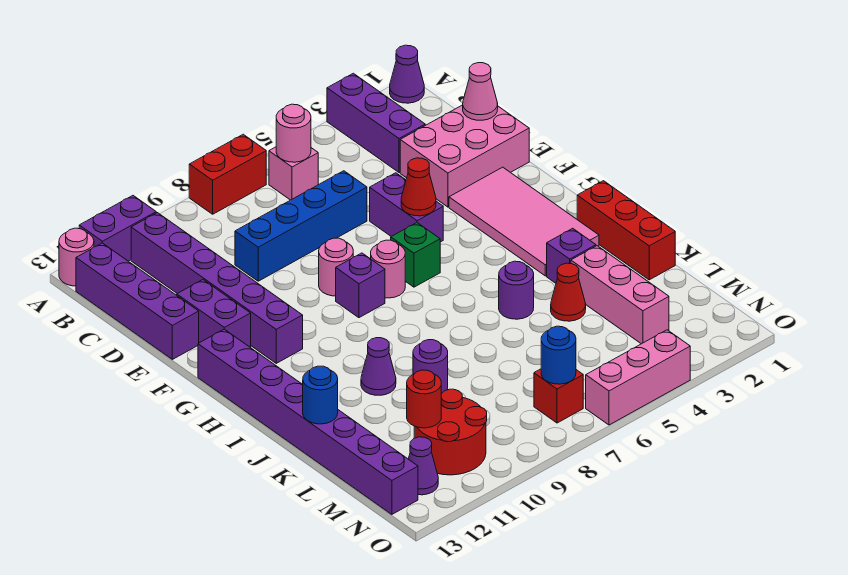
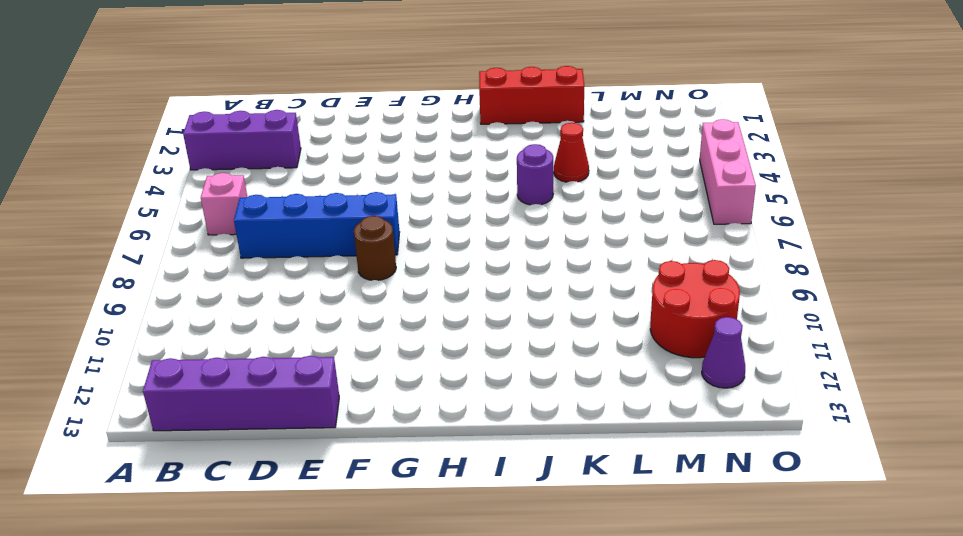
blue 1x4 brick [234,192,400,258] -> blue 1x4 brick turned to [235,171,367,281]
brown 1x1 round brick [354,216,396,280] -> pink 1x1 round brick [319,238,353,296]
none -> purple 1x1 cone [390,45,424,103]
none -> red 1x2 brick [189,134,266,214]
none -> purple 1x2 brick [79,196,156,261]
none -> pink 1x1 round brick [59,228,94,286]

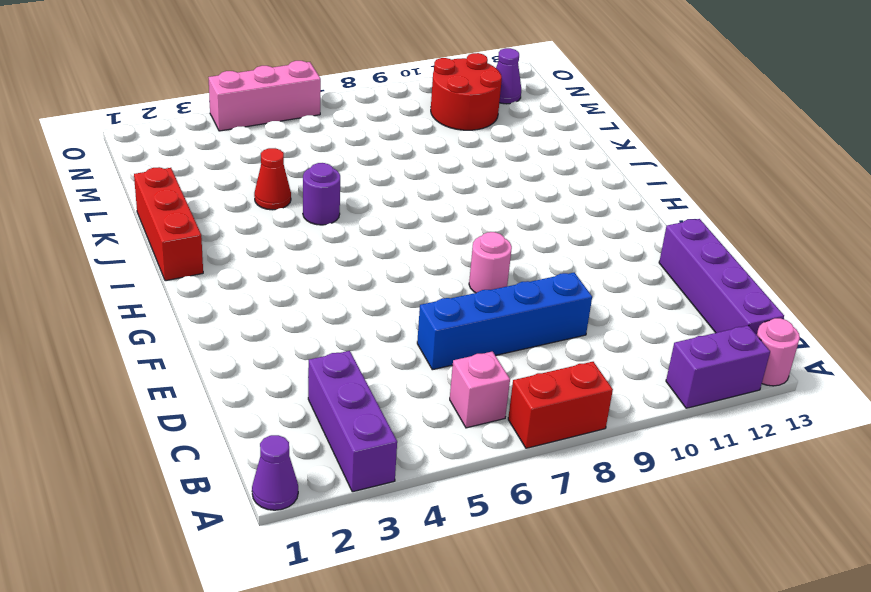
none -> purple 1x6 brick [131,213,303,363]
none -> pink 2x3 brick [400,105,529,207]
none -> purple 1x2 brick [370,173,443,242]
none -> purple 1x2 brick [177,280,251,347]

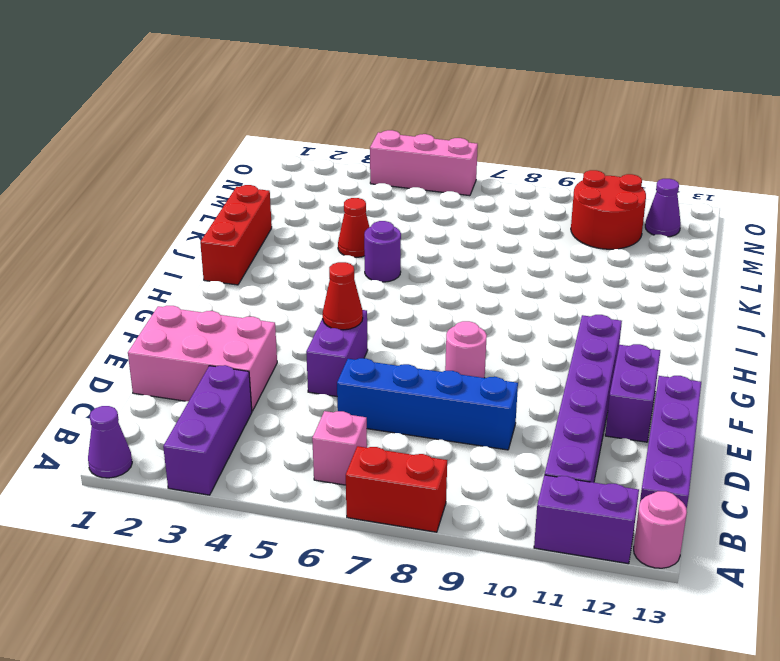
none -> pink 2x4 tile [449,167,599,276]
none -> green 1x1 brick [391,223,440,287]
none -> pink 1x1 round brick [371,240,405,298]
none -> purple 1x1 brick [336,253,385,318]

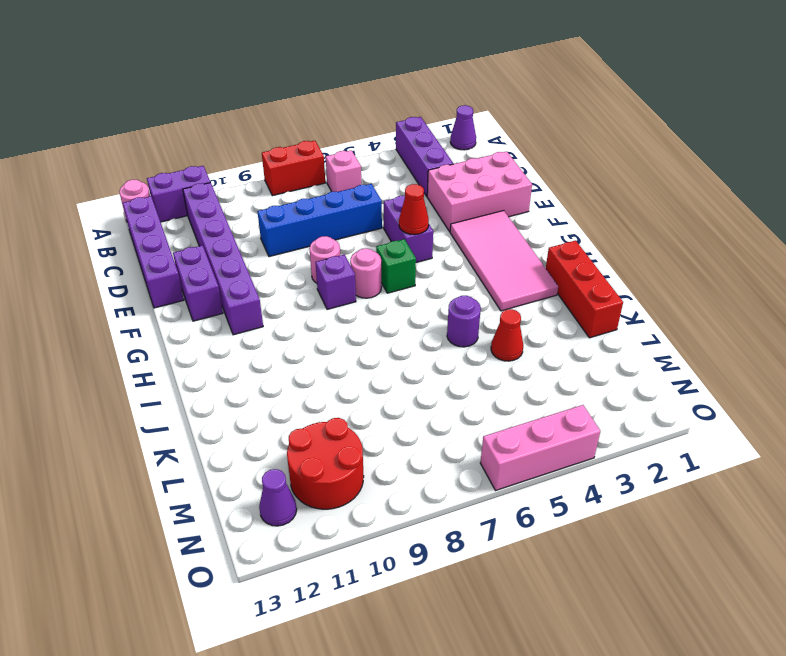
none -> purple 1x8 brick [198,329,418,514]
none -> purple 1x1 brick [547,228,596,283]
none -> purple 1x1 cone [361,338,396,395]
none -> pink 1x3 brick [571,246,669,344]

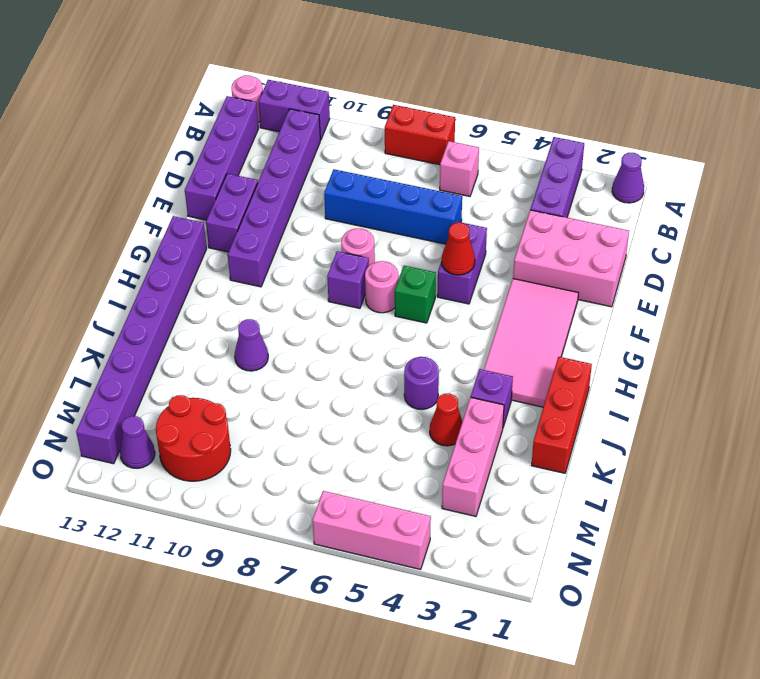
none -> purple 1x1 round brick [413,340,448,394]
none -> red 1x1 brick [534,369,583,423]
none -> pink 1x1 round brick [276,104,311,162]
none -> pink 1x1 cone [463,63,498,120]

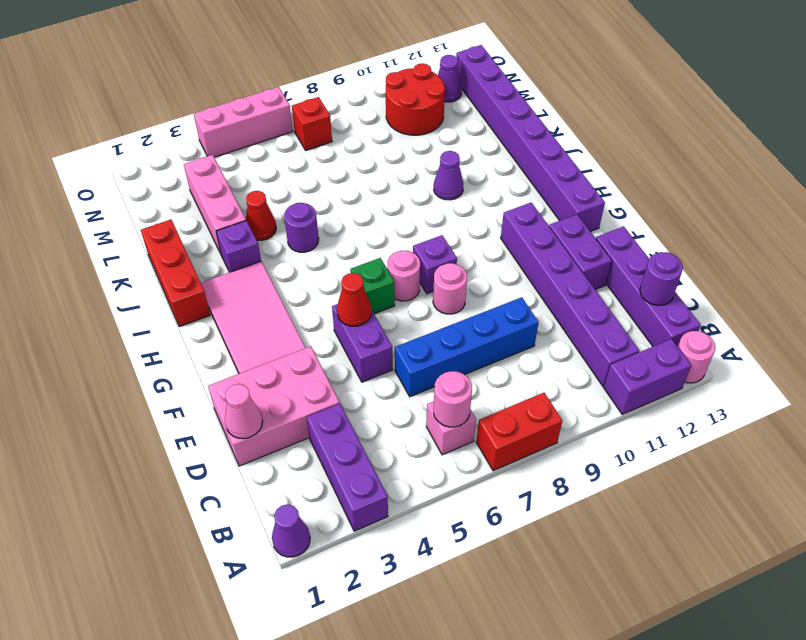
purple 1x1 round brick [640,252,683,305] -> purple 1x1 round brick moved to [413,340,448,394]
none -> blue 1x1 round brick [303,366,338,424]
none -> red 1x1 round brick [407,370,441,428]
none -> blue 1x1 round brick [541,326,576,384]

